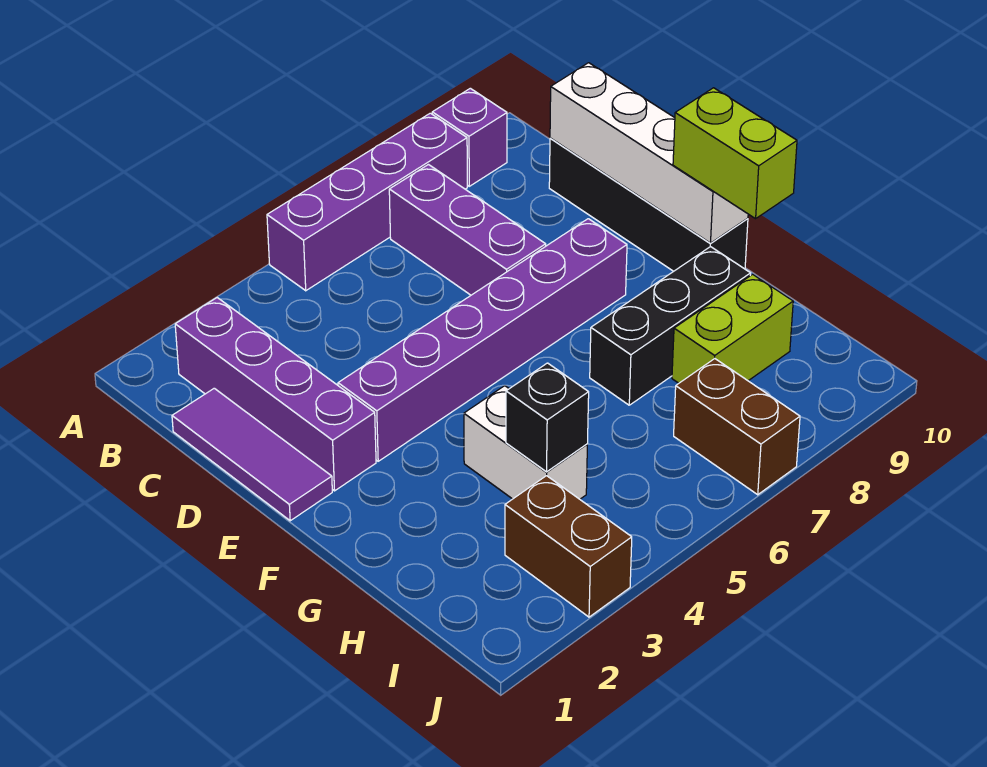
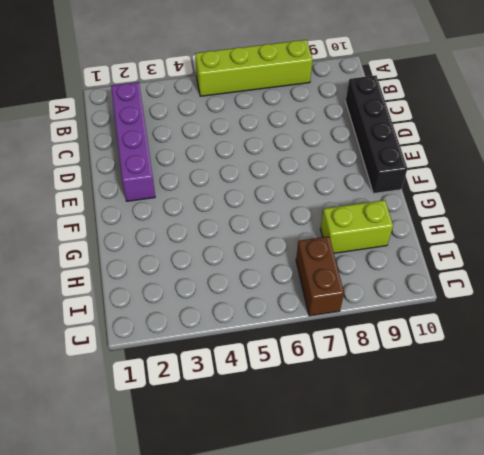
lime 1x4 brick [195,40,313,96] -> purple 1x4 brick [267,113,467,291]
none -> purple 1x1 brick [432,88,507,186]
none -> purple 1x3 brick [389,165,546,295]
none -> purple 1x3 tile [172,388,332,521]

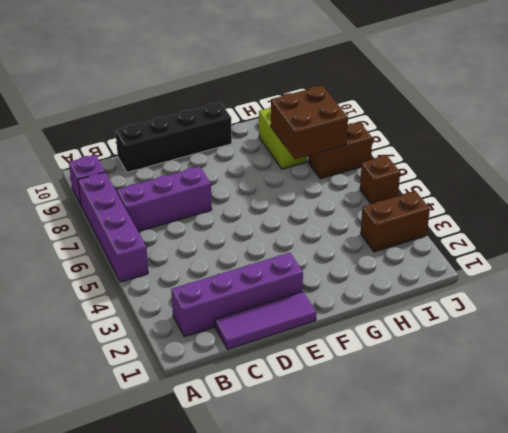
brown 2x2 brick [271,86,348,159] -> none
brown 1x1 brick [360,156,400,204] -> none
none -> purple 1x6 brick [338,219,627,461]
none -> white 1x2 brick [464,386,587,499]
none -> black 1x3 brick [590,247,751,405]

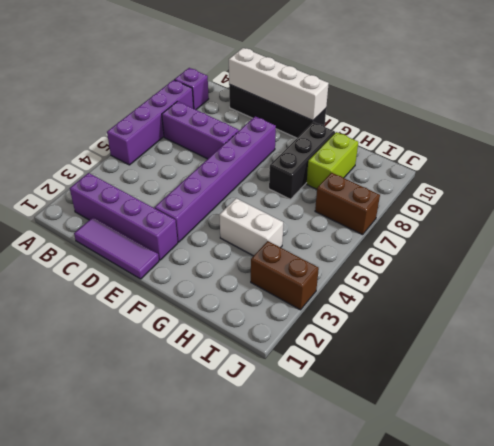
none -> black 1x1 brick [506,363,589,472]
none -> lime 1x2 brick [673,88,797,219]

